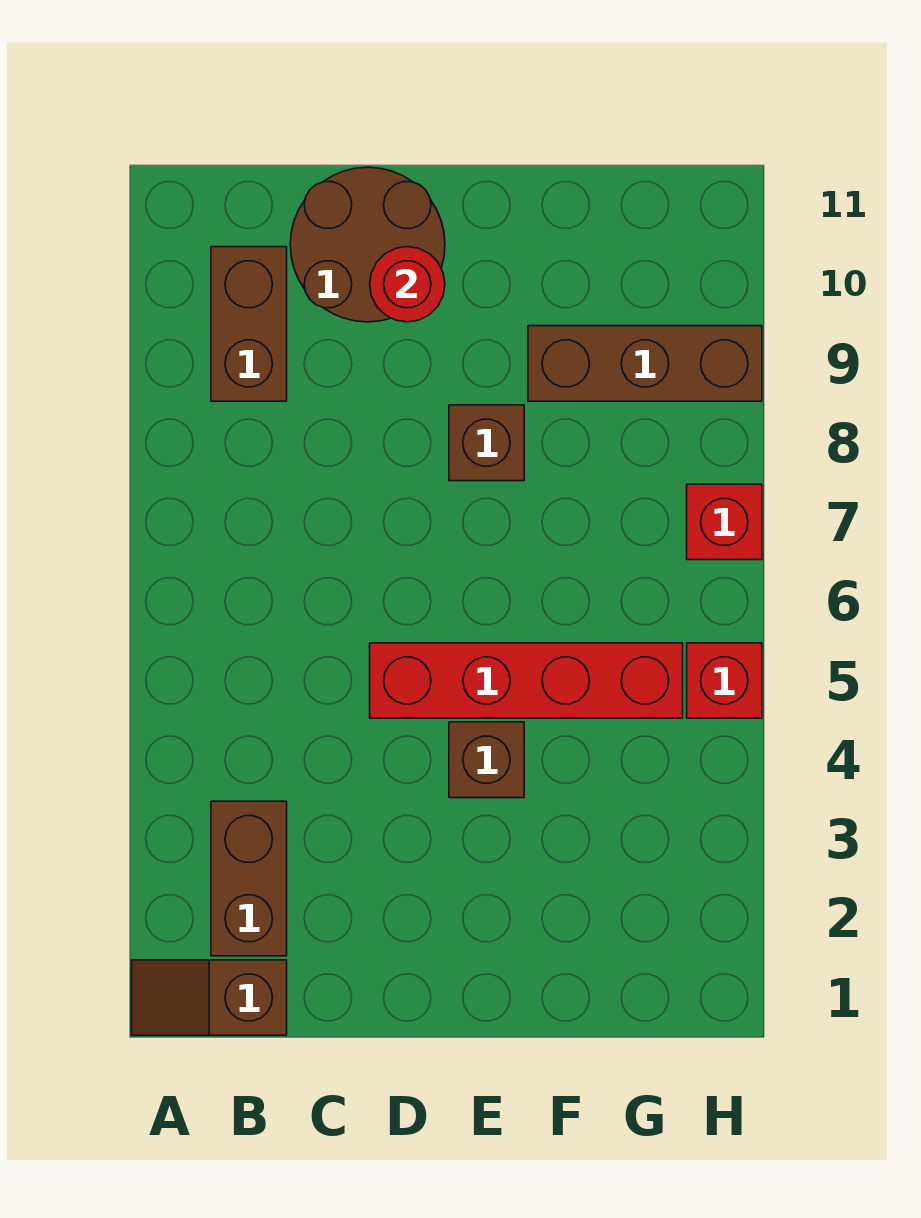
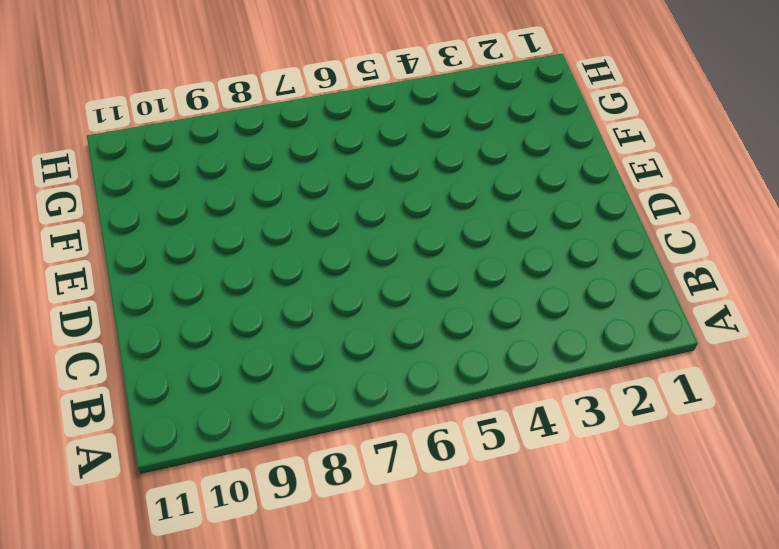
none -> brown 1x2 slope [132,960,287,1035]
none -> brown 1x2 brick [211,801,287,956]

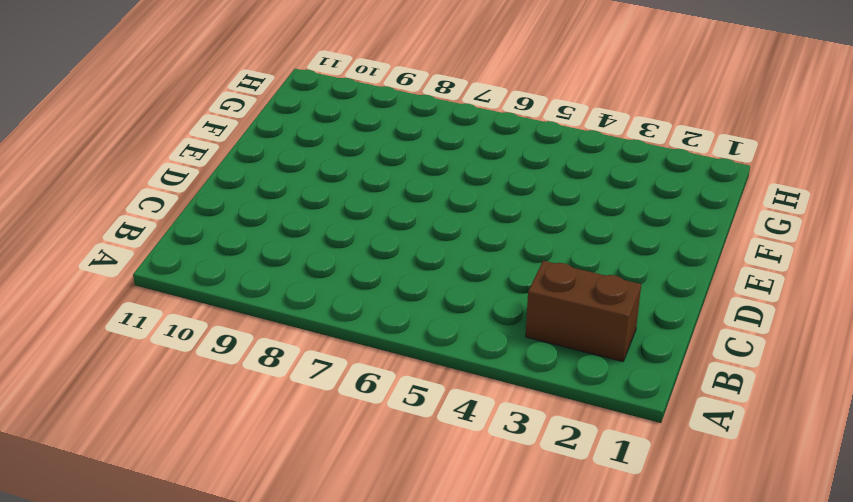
none -> brown 1x2 slope [132,960,287,1035]
none -> brown 1x2 brick [211,247,287,401]

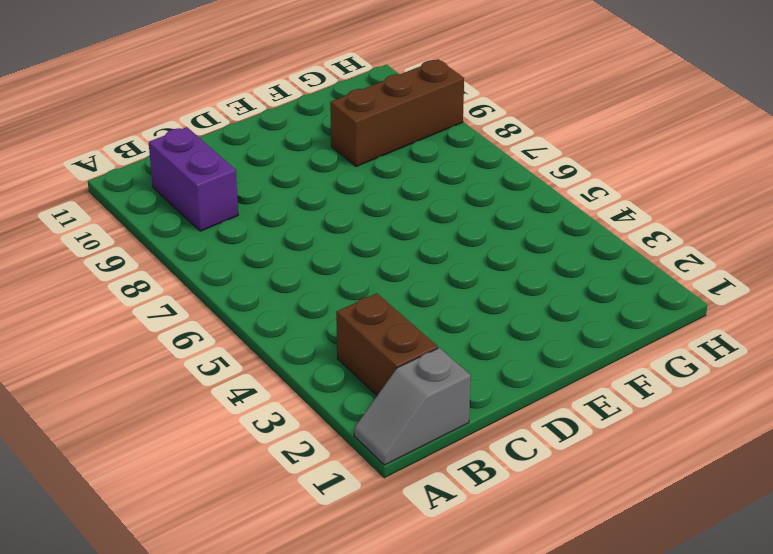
grey 1x2 slope [354,348,471,465] -> brown 1x2 slope [132,960,287,1035]
purple 1x2 brick [149,127,238,231] -> brown 1x2 brick [211,247,287,401]
none -> brown 2x2 round brick [290,167,445,322]
none -> red 1x4 brick [370,643,683,718]

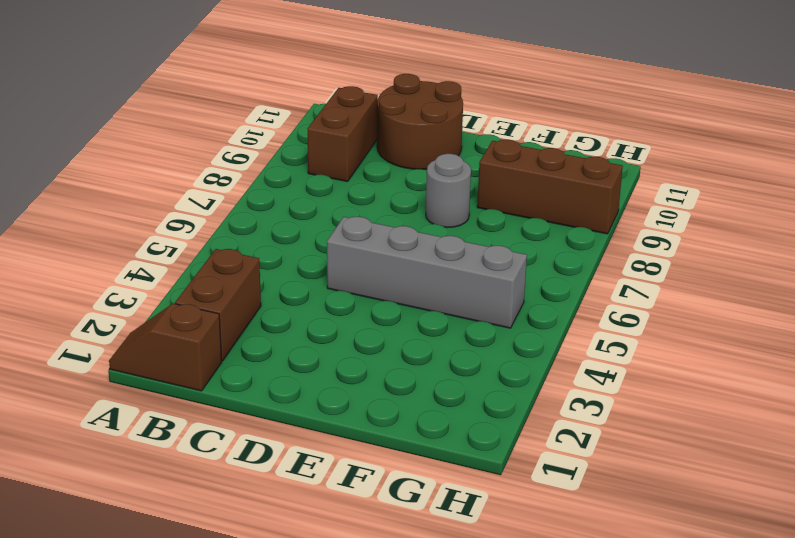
grey 1x4 brick [327,217,527,328] -> red 1x4 brick [370,643,683,718]
grey 1x1 round brick [426,154,471,228] -> brown 1x1 brick [449,405,524,481]
none -> brown 1x1 brick [449,722,524,798]
none -> red 1x1 brick [687,643,762,718]

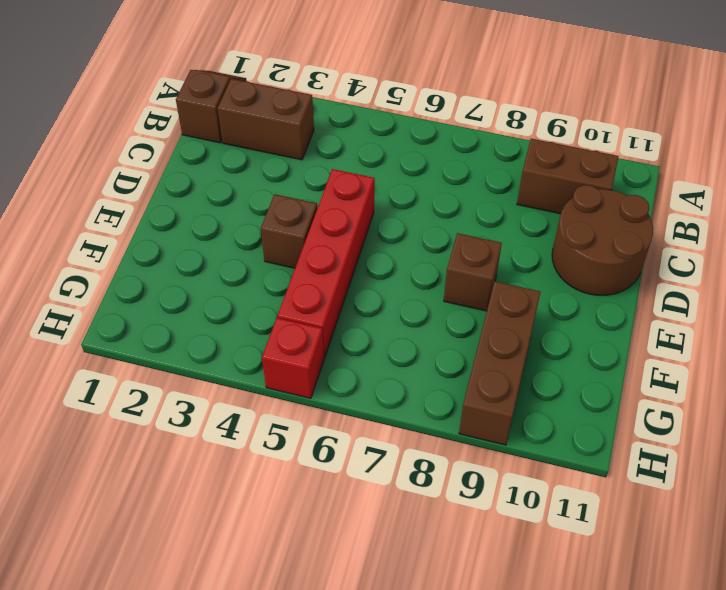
none -> red 1x1 brick [687,484,762,560]
none -> red 1x1 round brick [370,247,445,322]

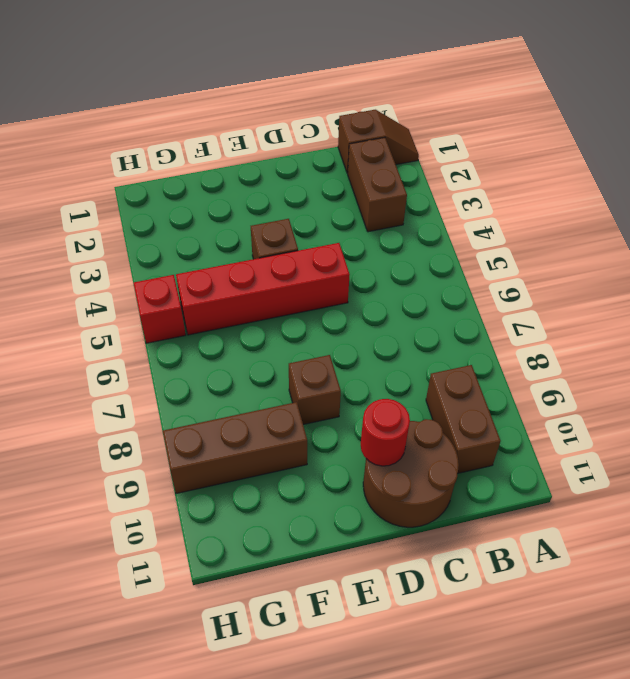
none -> red 1x1 brick [687,484,762,560]

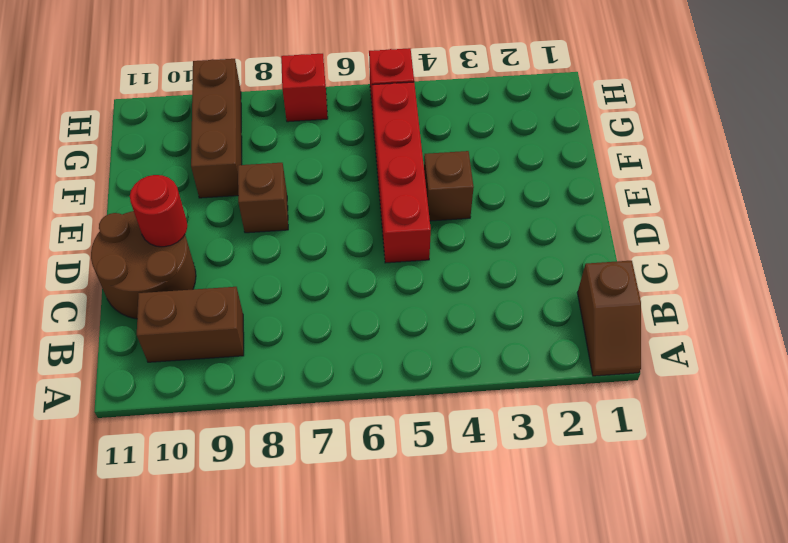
none -> brown 1x2 brick [211,801,287,956]

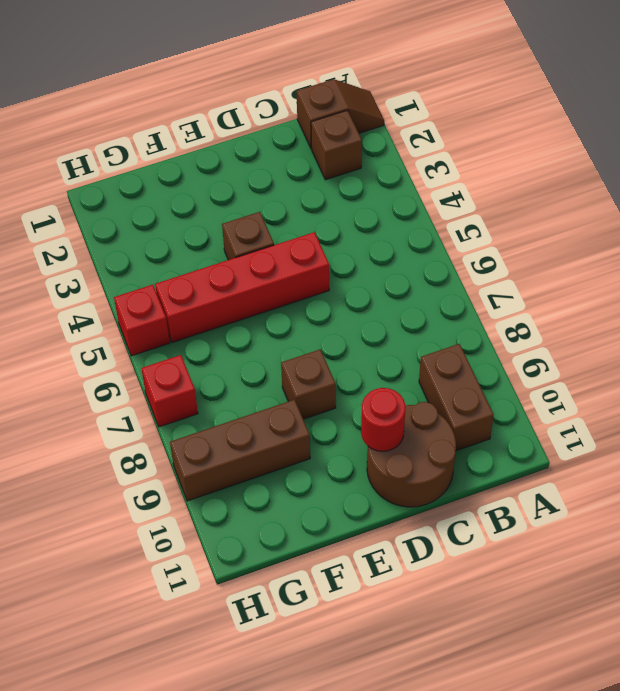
brown 1x1 brick [311,110,362,180] -> brown 1x2 brick [211,801,287,956]

